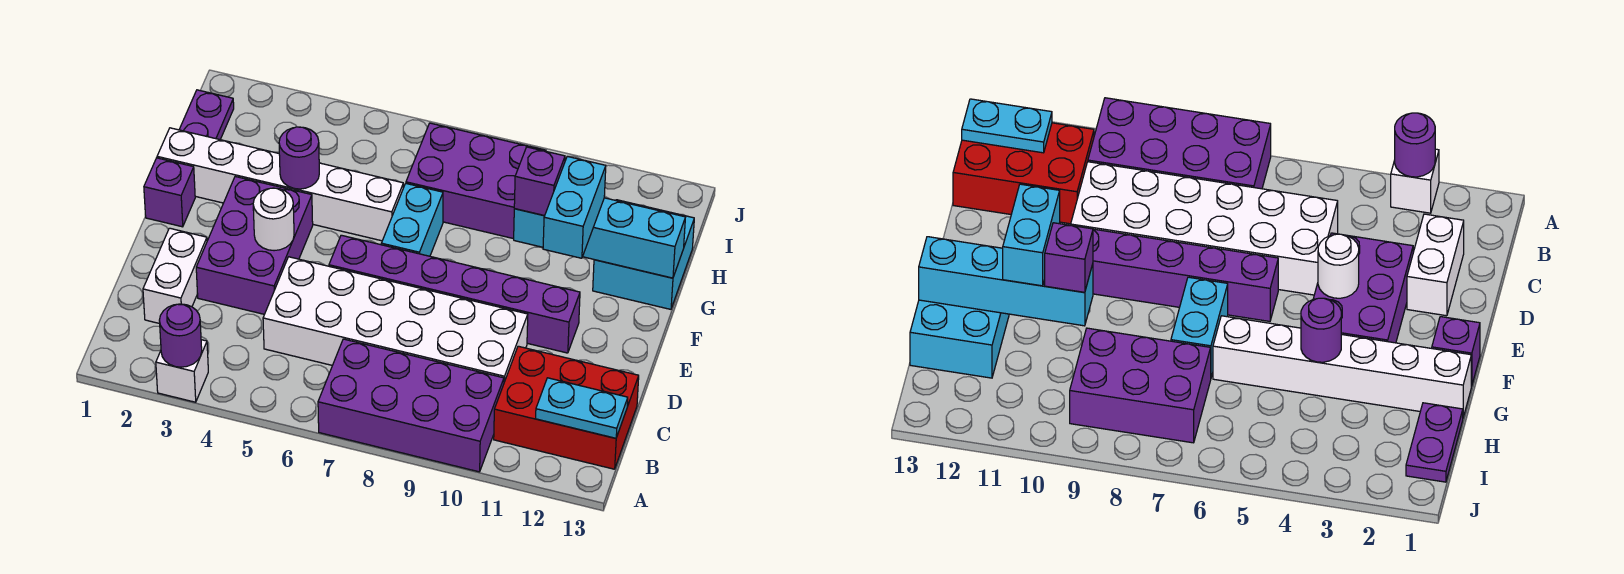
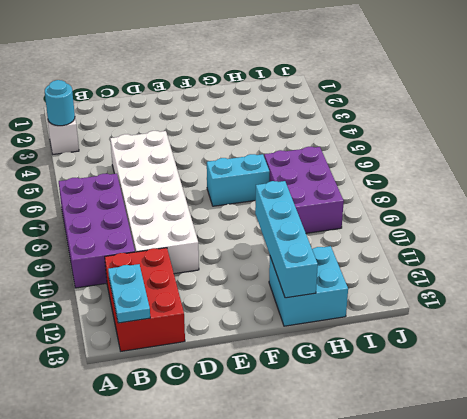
cyan 1x1 round brick [45,80,75,126] -> purple 1x1 round brick [159,304,202,367]
none -> white 1x2 brick [143,228,207,324]
none -> purple 2x3 brick [196,177,313,314]
none -> purple 1x6 brick [329,235,580,353]

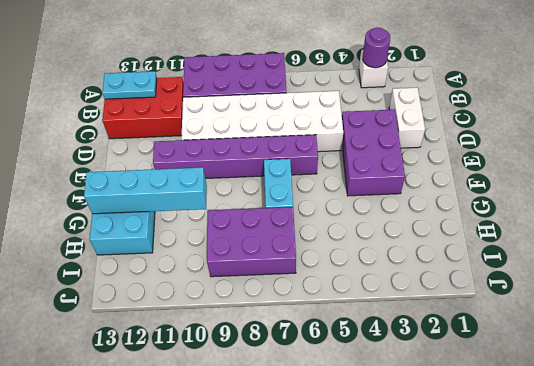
none -> purple 1x1 brick [144,158,195,227]
none -> white 1x6 brick [157,128,403,241]
none -> purple 1x2 plate [179,90,234,140]

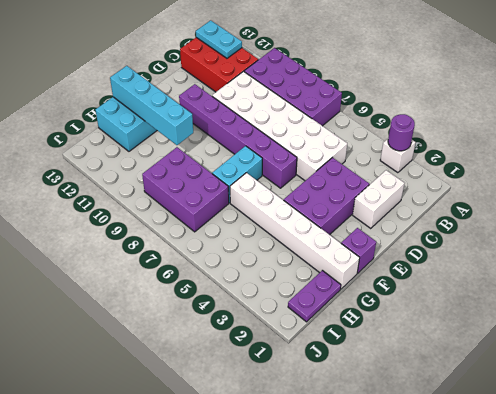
none -> white 1x1 round brick [253,188,294,251]
none -> purple 1x1 round brick [279,127,319,189]
none -> cyan 1x2 brick [543,156,606,258]

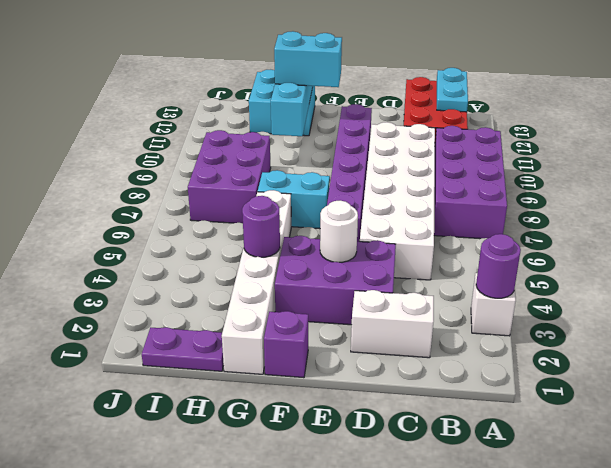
none -> purple 1x1 brick [514,147,565,216]

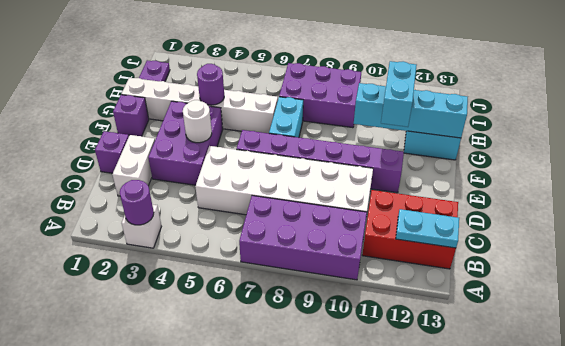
purple 1x1 brick [95,131,129,173] -> purple 1x1 brick moved to [514,147,565,216]

